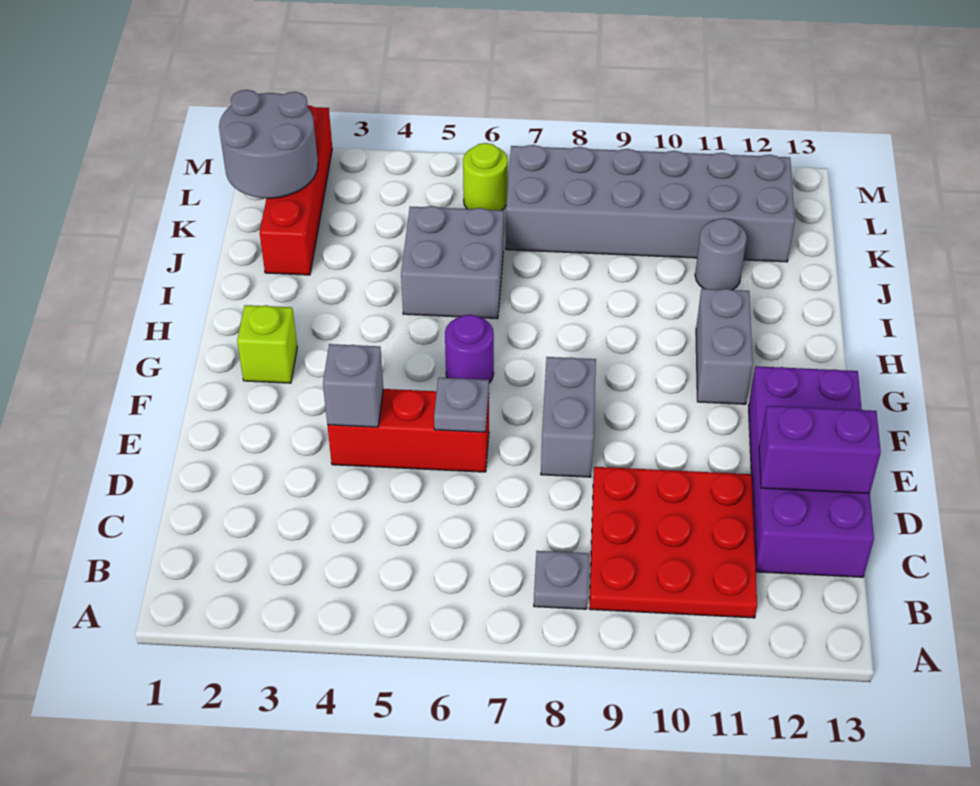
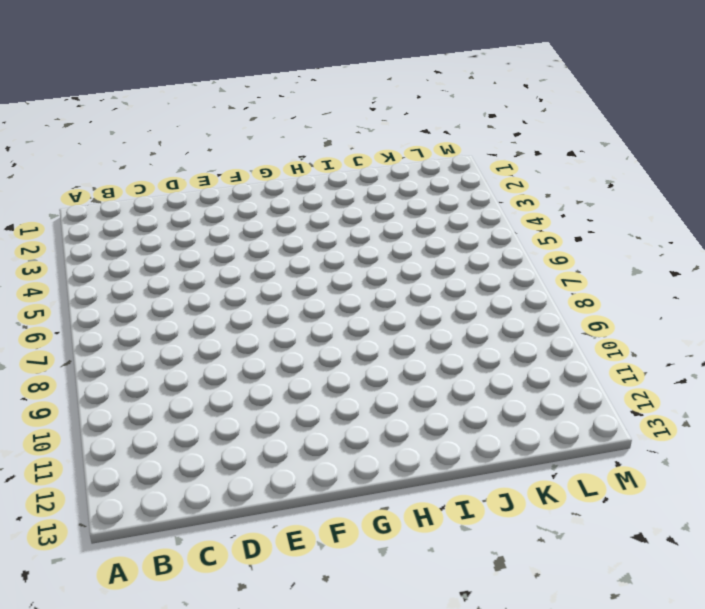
none -> grey 1x1 plate [534,551,589,609]
none -> red 3x3 plate [589,467,757,618]
none -> purple 2x4 brick [749,366,874,577]

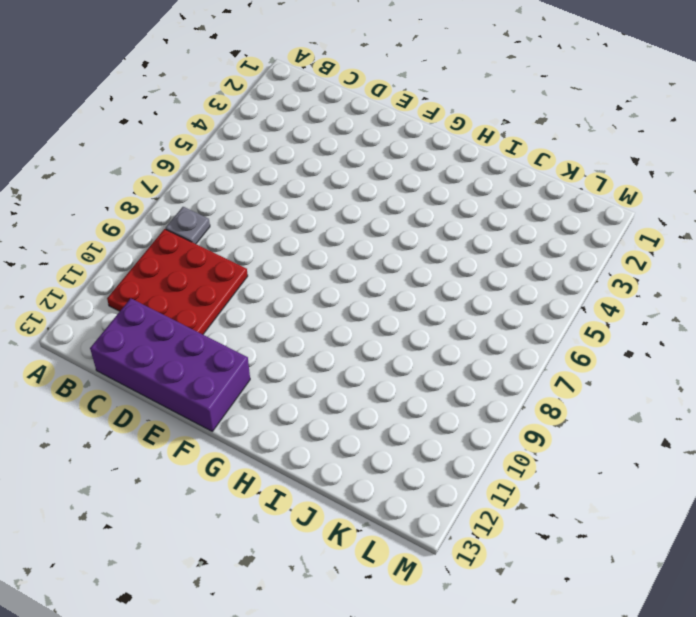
none -> red 1x3 brick [327,389,489,472]
none -> grey 1x2 brick [541,357,596,477]
none -> lime 1x1 brick [237,305,297,383]

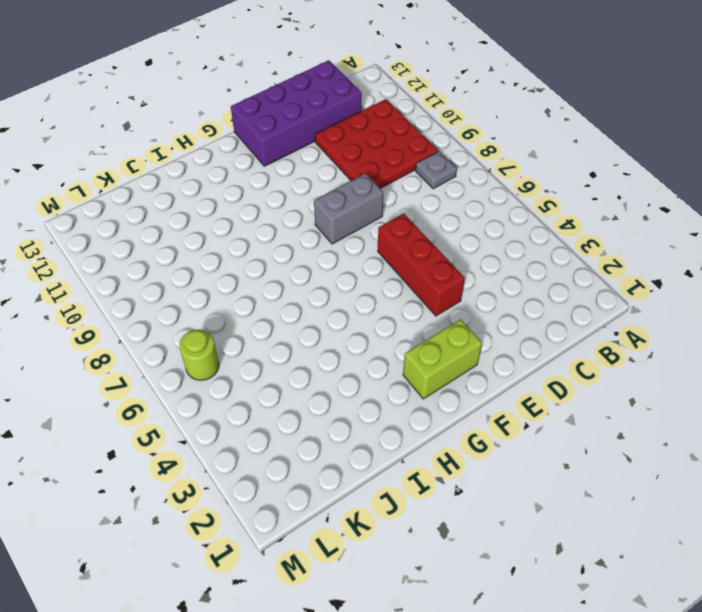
lime 1x2 brick [403,319,482,399] -> lime 1x1 brick [237,305,297,383]
none -> purple 1x1 round brick [445,315,494,383]
none -> grey 1x2 brick [696,289,753,404]
none -> grey 2x2 brick [401,206,504,319]

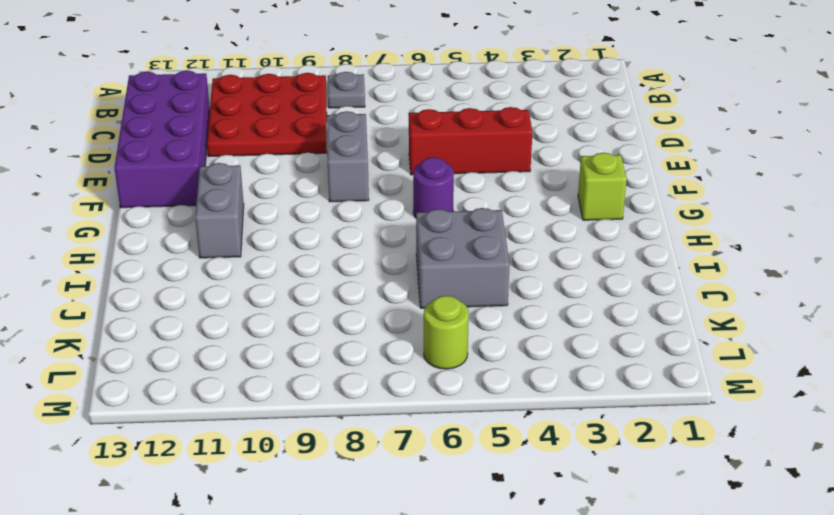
none -> red 1x4 brick [260,105,332,275]
none -> grey 1x1 round brick [695,218,747,290]
none -> grey 2x6 brick [506,145,795,262]

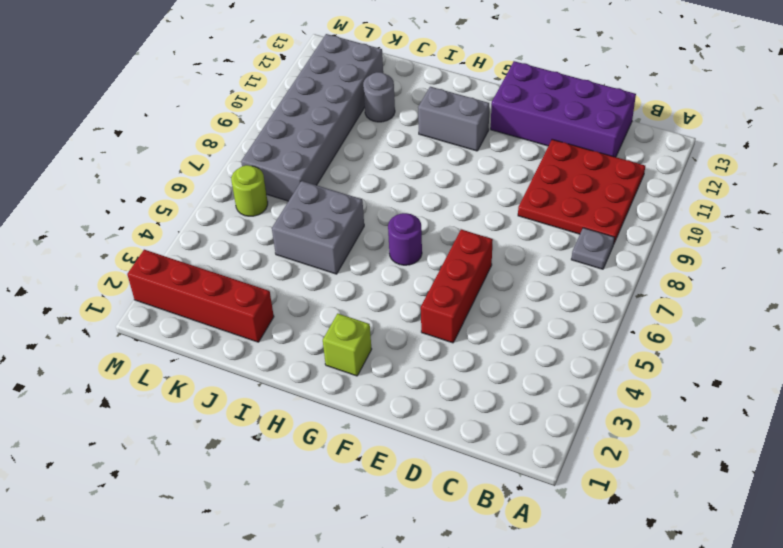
none -> grey 1x2 brick [541,357,596,477]
none -> purple 1x2 brick [759,406,881,493]
none -> grey 1x1 brick [323,344,383,427]

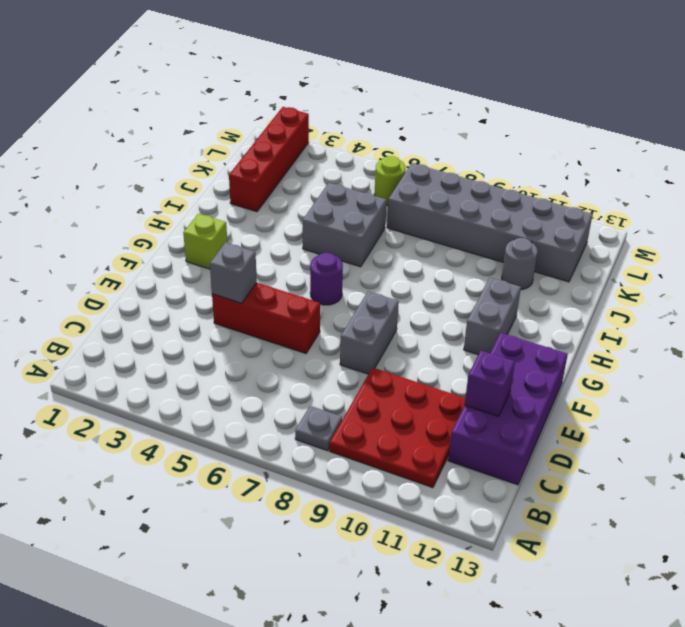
purple 1x1 brick [465,351,515,416] -> purple 1x2 brick [759,406,881,493]
none -> grey 1x1 plate [434,378,489,432]
none -> grey 2x2 round brick [219,90,318,198]

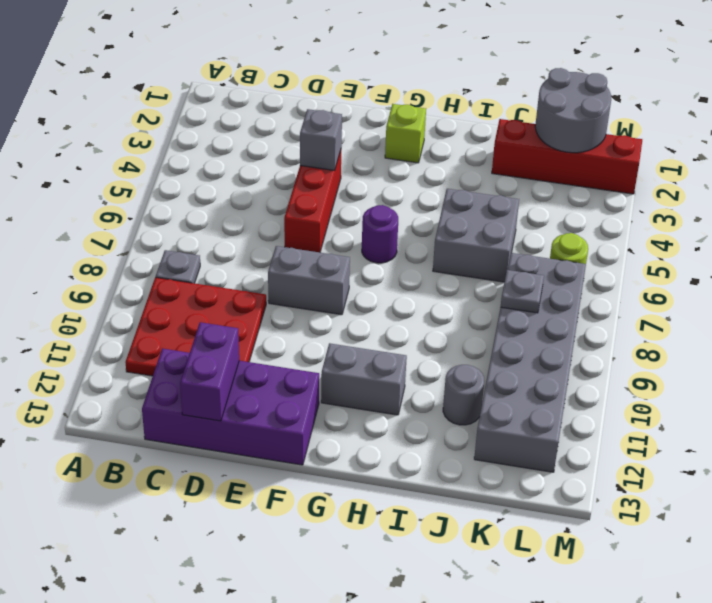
grey 1x1 plate [501,270,544,313] -> grey 1x1 plate moved to [434,378,489,432]

